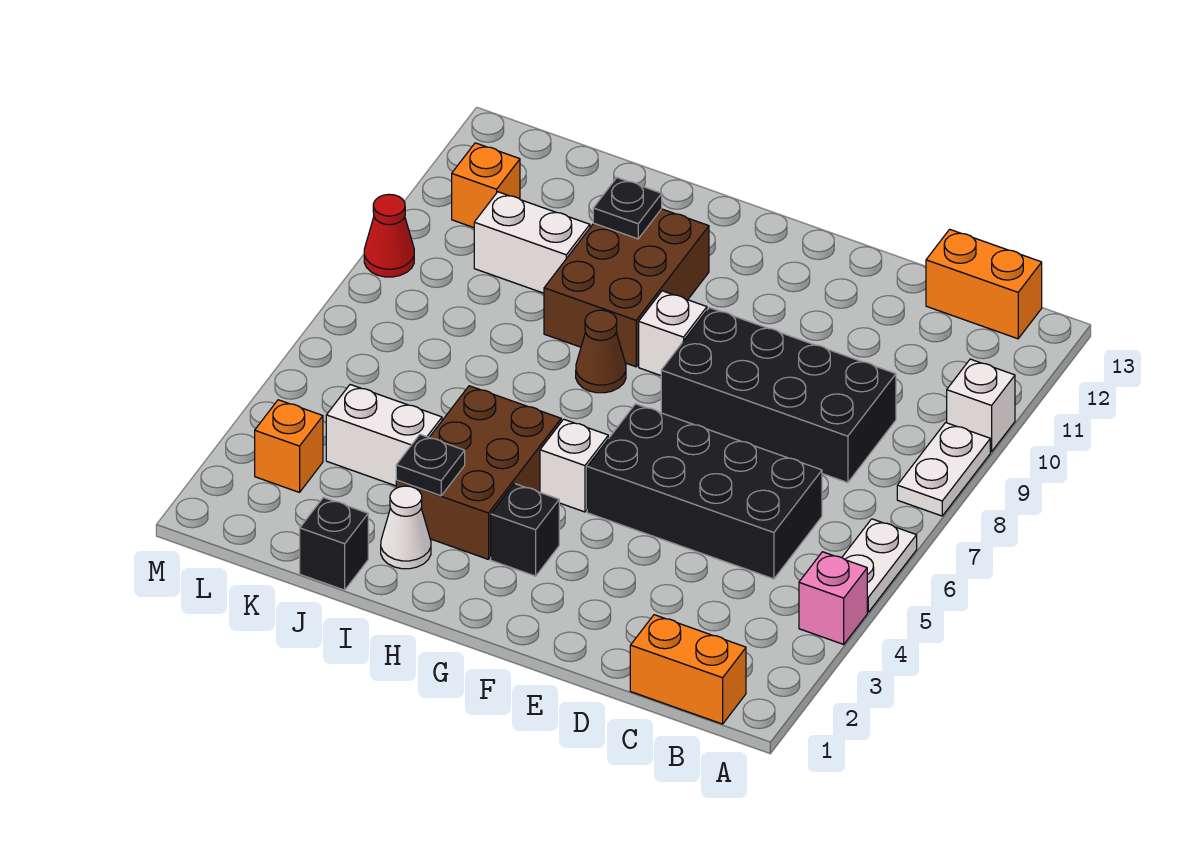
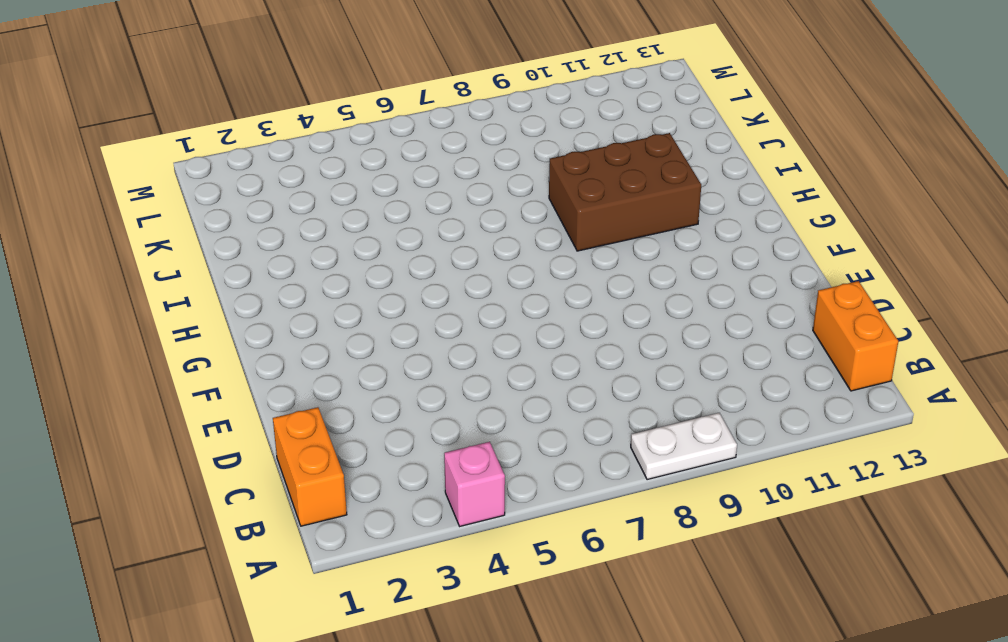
none -> white 1x2 plate [842,519,917,612]
none -> white 1x1 brick [947,359,1015,452]
none -> black 2x4 brick [587,404,822,579]

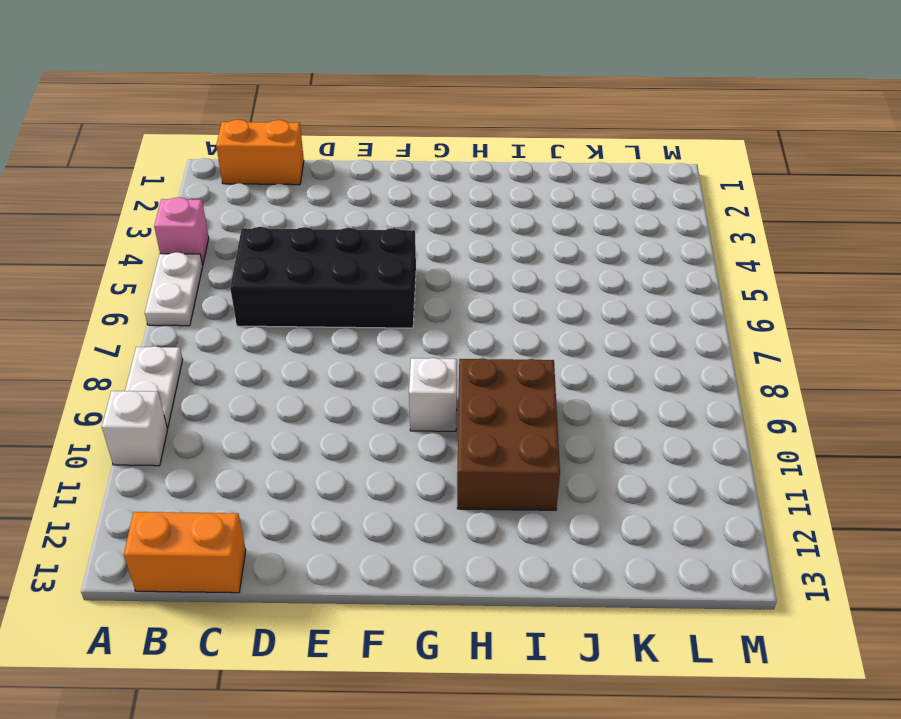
none -> black 2x4 brick [661,308,896,483]
none -> black 1x1 brick [491,483,559,576]
none -> white 1x1 brick [540,419,608,512]

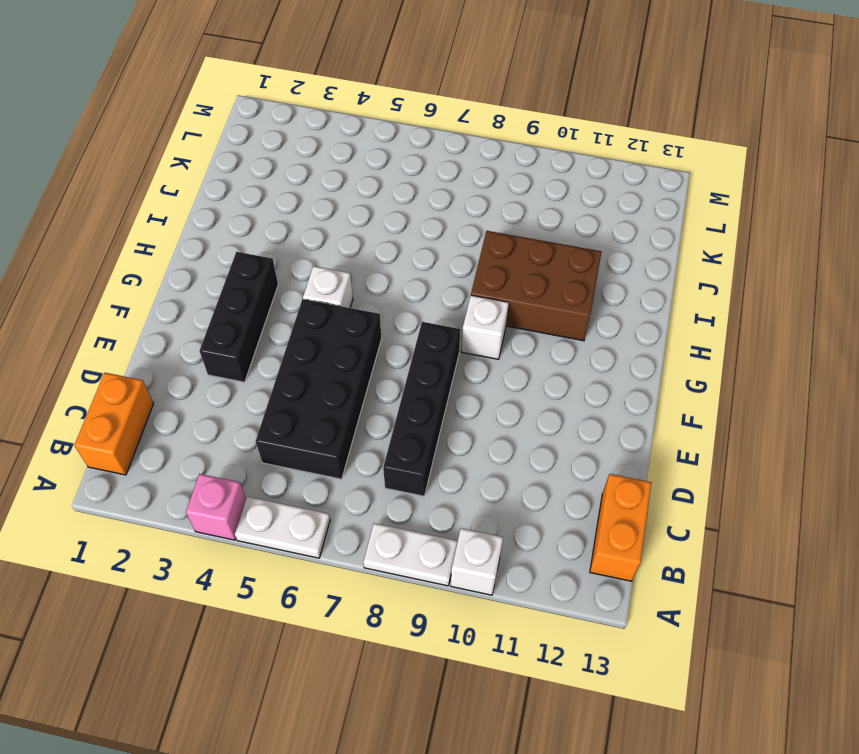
black 1x4 brick [383,322,460,496] -> black 2x4 brick [661,308,896,483]
black 1x3 brick [199,252,278,382] -> black 1x1 brick [491,483,559,576]
none -> brown 2x3 brick [396,386,561,559]
none -> brown 1x1 cone [576,310,626,393]
none -> white 1x1 cone [381,486,431,569]

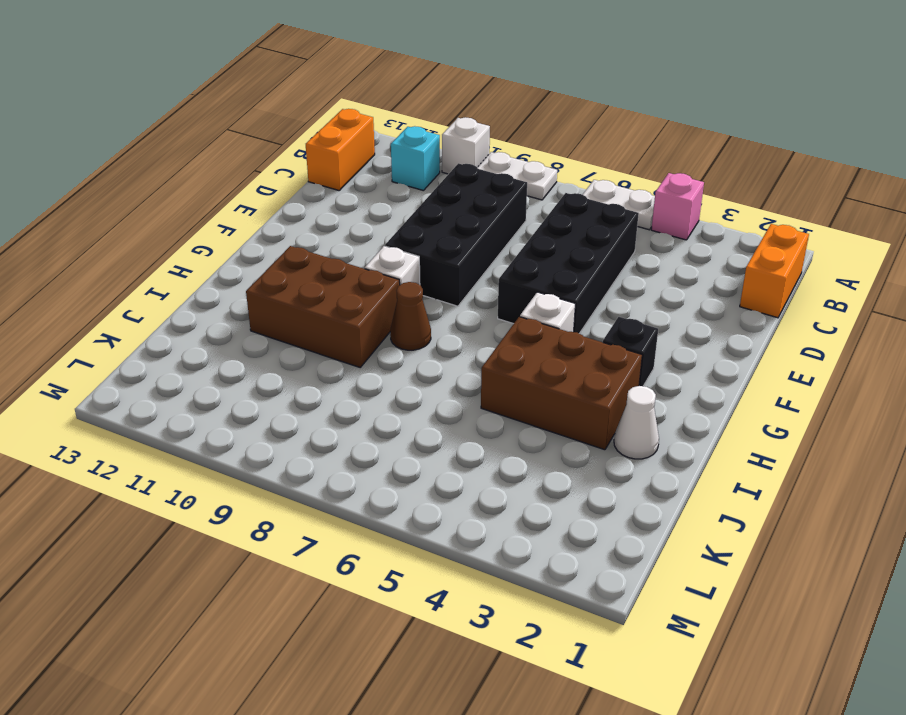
cyan 1x1 brick [391,126,440,191] -> none
none -> black 1x1 brick [300,497,368,590]
none -> white 1x2 brick [326,385,442,486]
none -> white 1x2 brick [474,192,590,293]

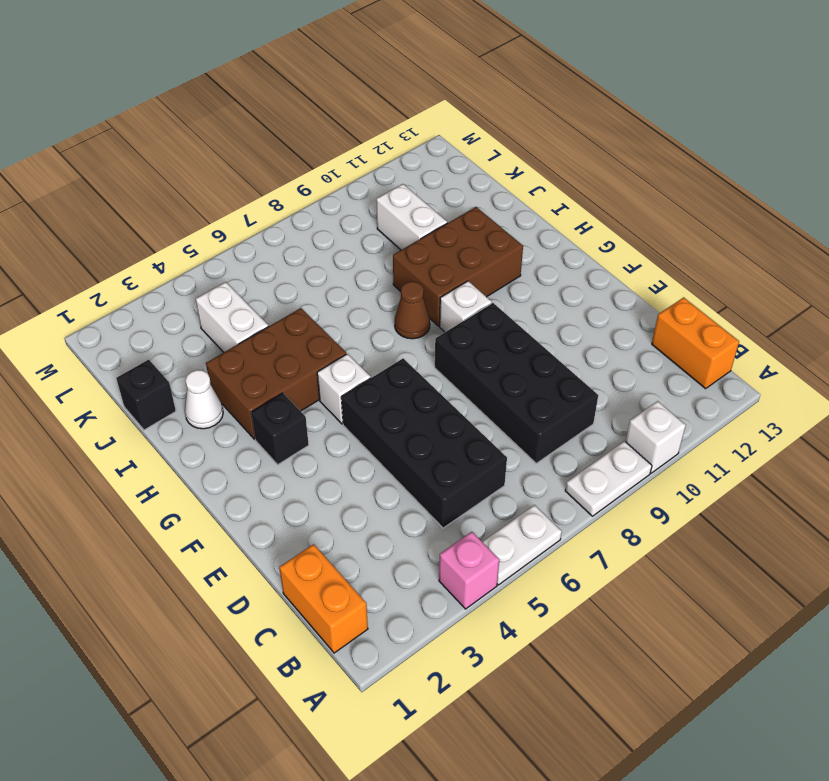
none -> orange 1x1 brick [255,400,323,492]
none -> orange 1x1 brick [452,143,520,228]
none -> red 1x1 cone [364,194,414,277]

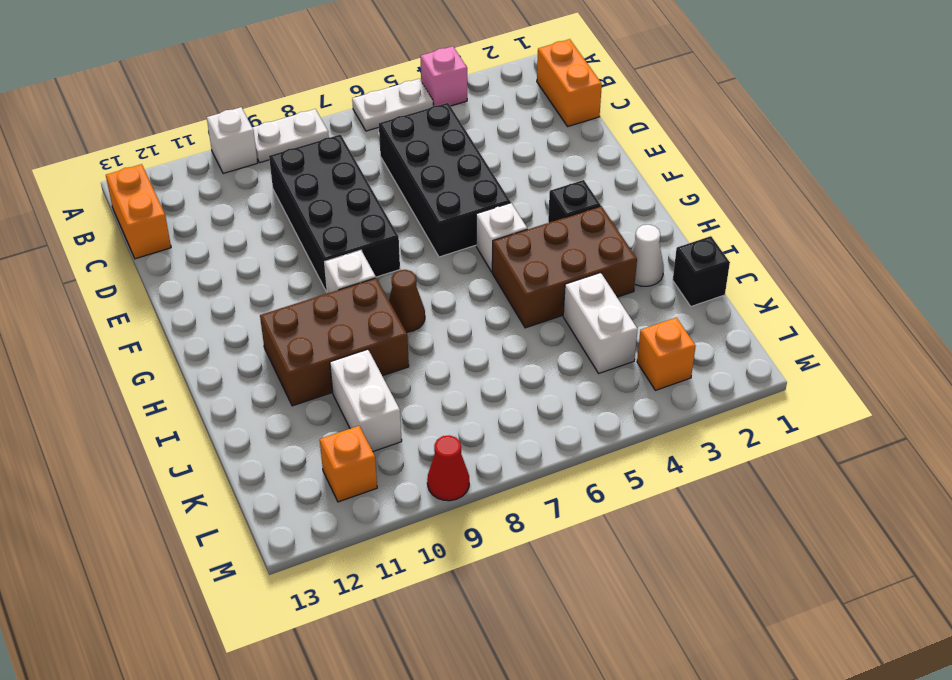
none -> black 1x1 plate [396,435,465,496]
none -> black 1x1 plate [593,178,662,239]

